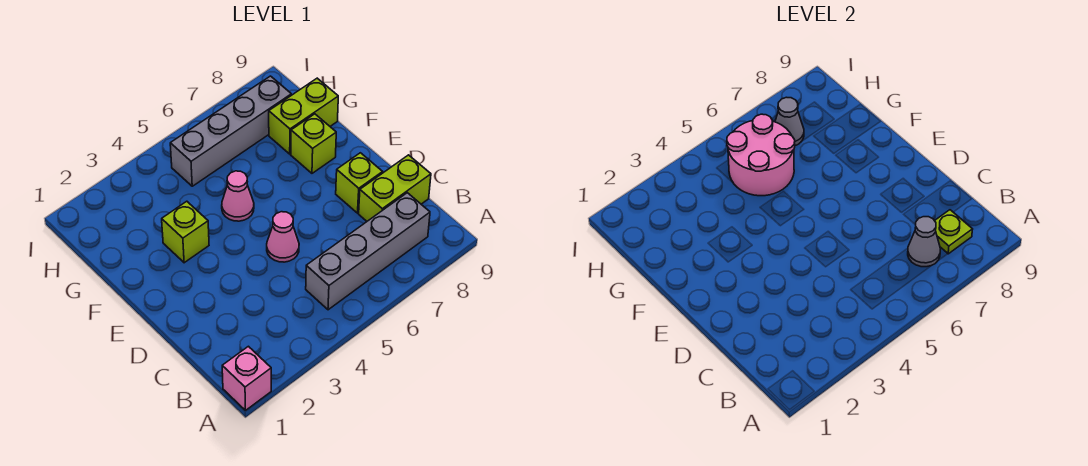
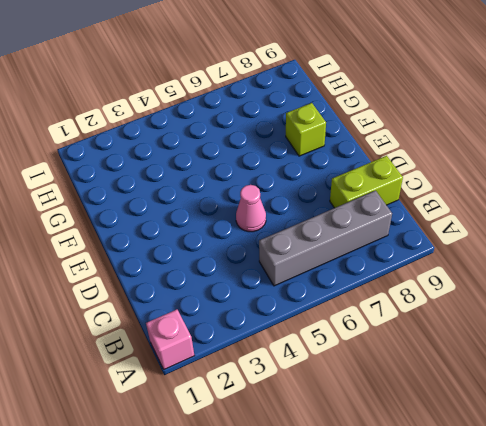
none -> lime 1x1 brick [336,153,383,213]
none -> lime 1x1 brick [162,201,209,263]
none -> pink 1x1 cone [222,171,254,221]

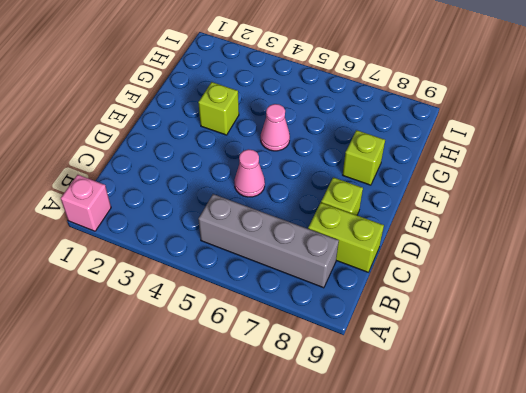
none -> lime 1x2 brick [269,78,338,154]
none -> grey 1x4 brick [170,76,291,186]
none -> grey 1x1 cone [908,217,940,267]

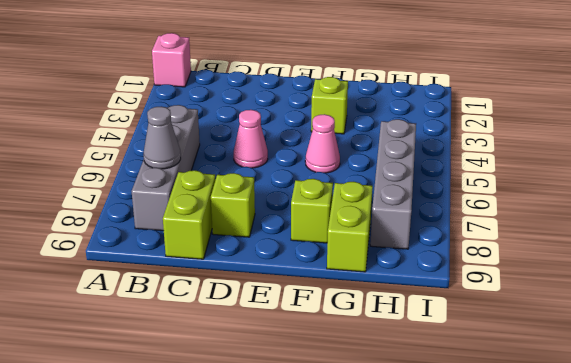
none -> lime 1x1 plate [935,210,973,254]
none -> pink 2x2 round brick [727,114,795,196]
none -> grey 1x1 cone [775,97,804,146]

